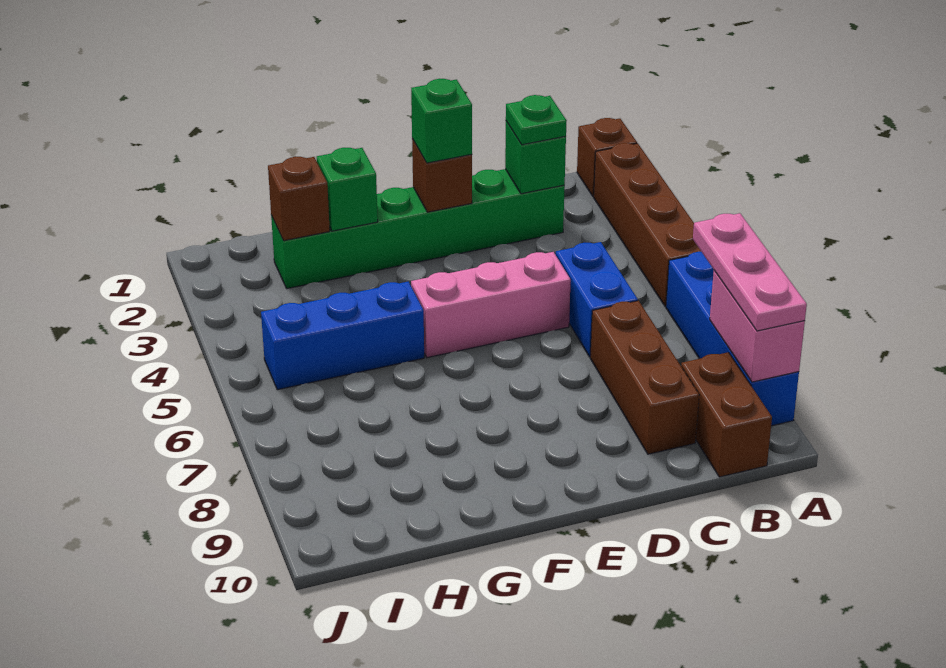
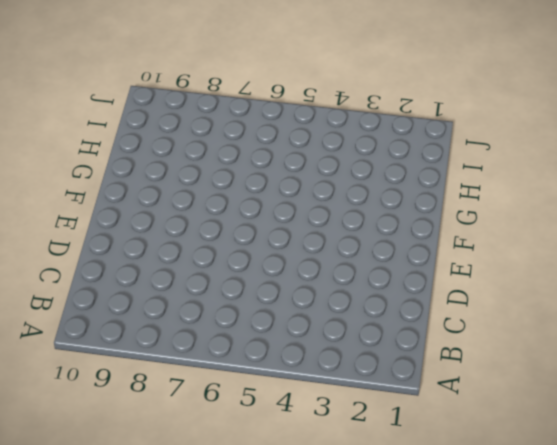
none -> brown 1x1 brick [577,118,637,197]
none -> brown 1x4 brick [594,143,701,307]
none -> blue 1x4 brick [666,252,799,426]

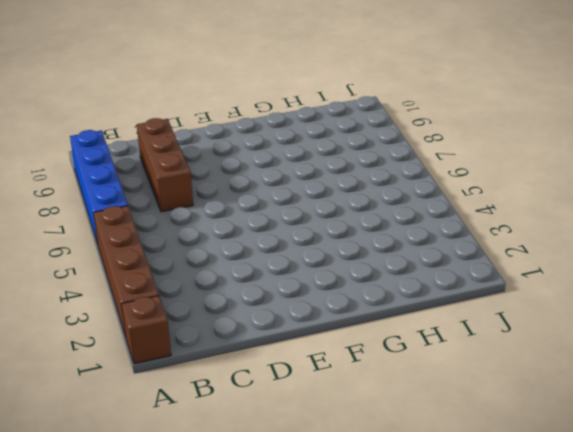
none -> brown 1x2 brick [681,352,772,477]
none -> green 1x6 brick [271,169,565,289]
none -> blue 1x2 brick [556,242,638,357]

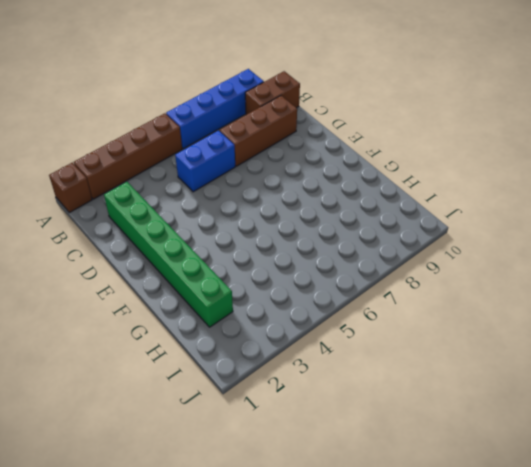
none -> pink 1x3 brick [411,252,571,358]
none -> blue 1x3 brick [261,282,424,390]
none -> pink 1x2 brick [710,270,805,382]

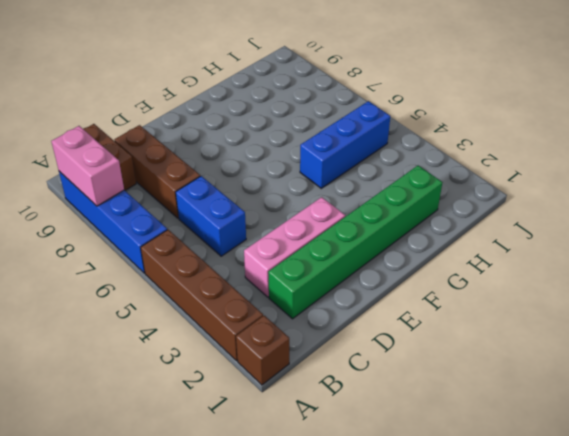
pink 1x3 brick [244,197,345,297] -> pink 1x3 brick moved to [411,252,571,358]
none -> green 1x1 brick [505,121,566,194]
none -> brown 1x1 brick [412,139,472,212]
none -> green 1x1 brick [317,148,378,231]

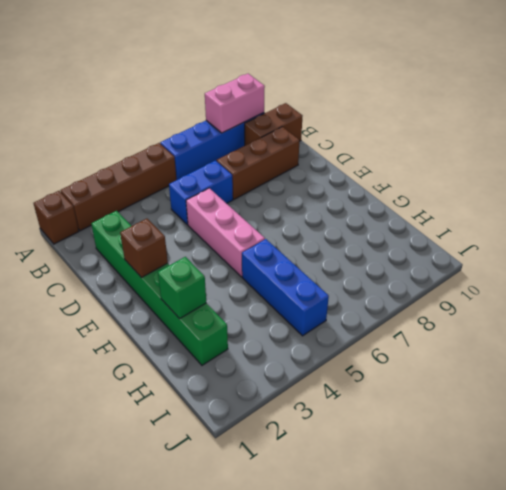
none -> green 1x1 brick [505,121,566,194]
none -> brown 1x1 brick [268,157,330,241]
none -> pink 1x3 plate [693,213,807,331]

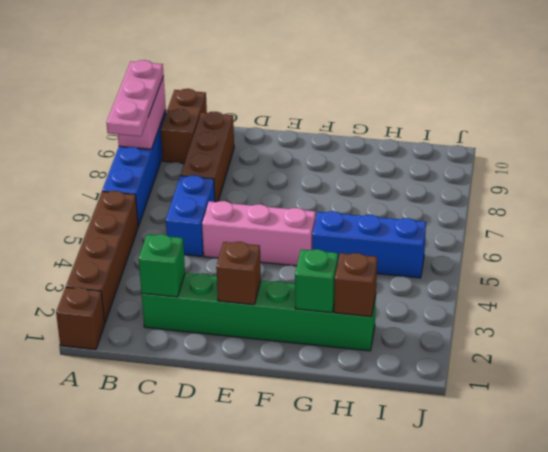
none -> green 1x1 plate [506,95,567,145]
none -> green 1x1 brick [411,79,472,163]

